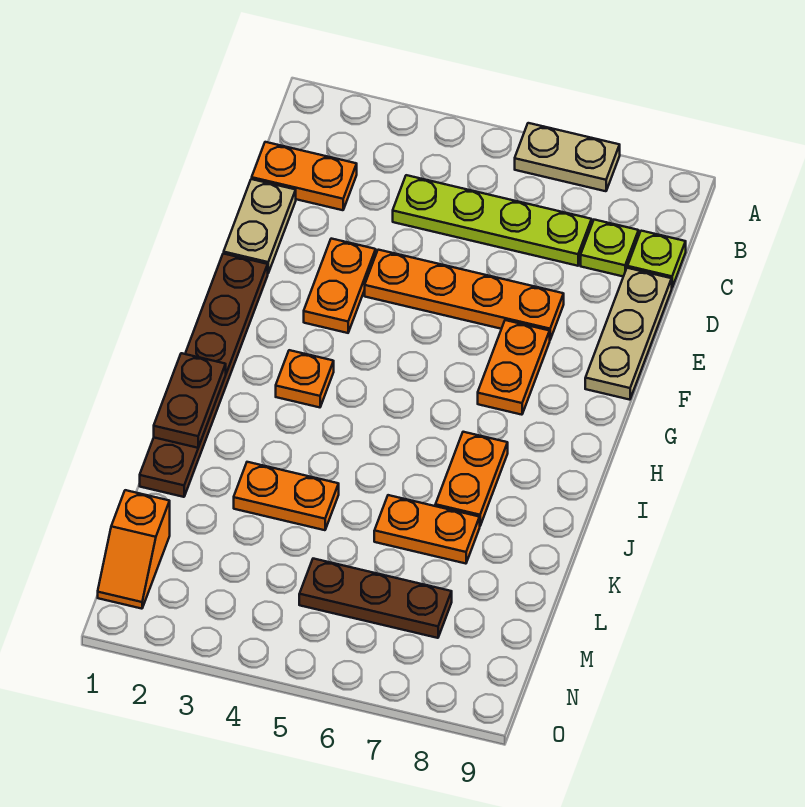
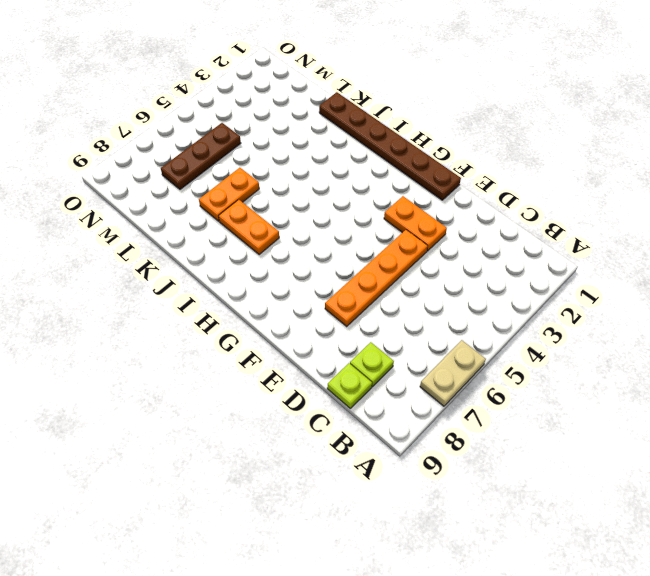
none -> orange 1x2 plate [252,142,357,210]
none -> lime 1x4 plate [393,175,592,266]
none -> tan 1x2 plate [224,179,296,273]

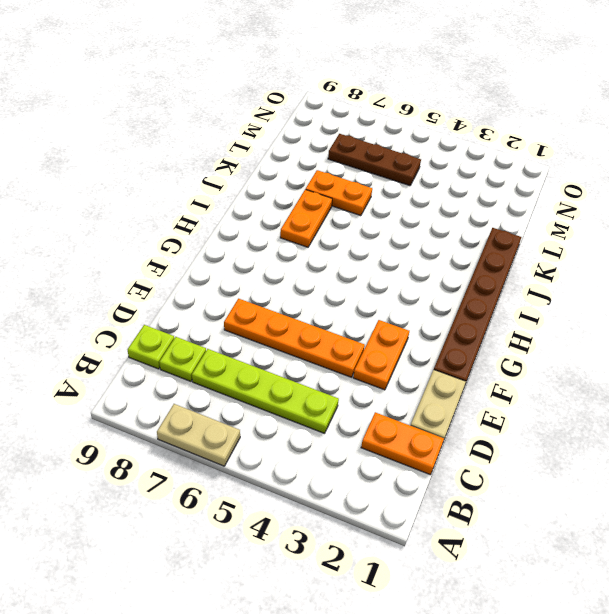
none -> tan 1x3 plate [585,268,672,400]
none -> orange 1x2 plate [478,320,550,415]
none -> orange 1x1 plate [276,350,334,407]

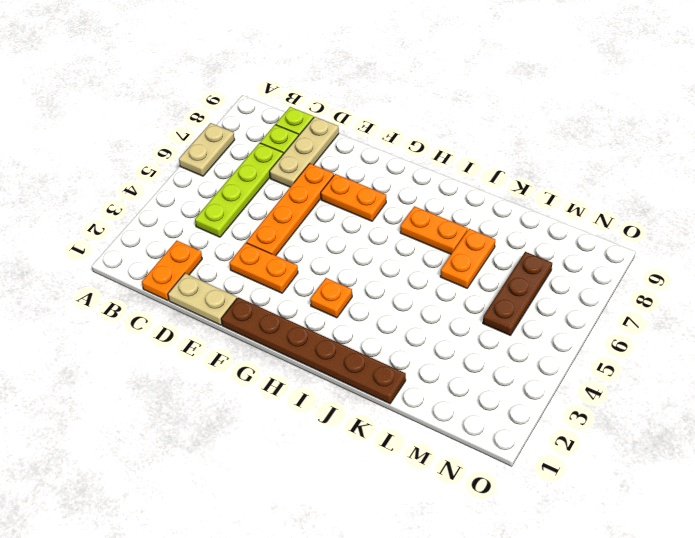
tan 1x3 plate [270,117,339,187] -> tan 1x3 plate turned to [585,268,672,400]
none -> orange 1x2 plate [234,462,339,530]
none -> orange 1x2 slope [98,490,170,609]
none -> brown 1x2 plate [154,353,226,448]

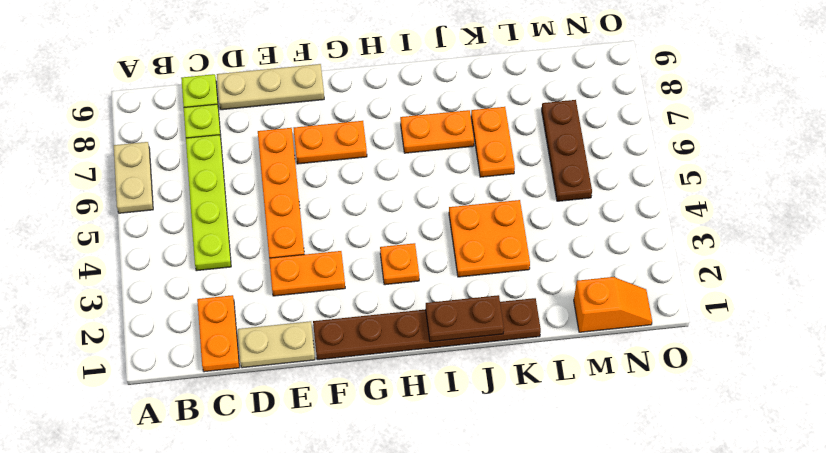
orange 2x2 plate [449,200,530,277] -> orange 1x2 plate [234,462,339,530]

